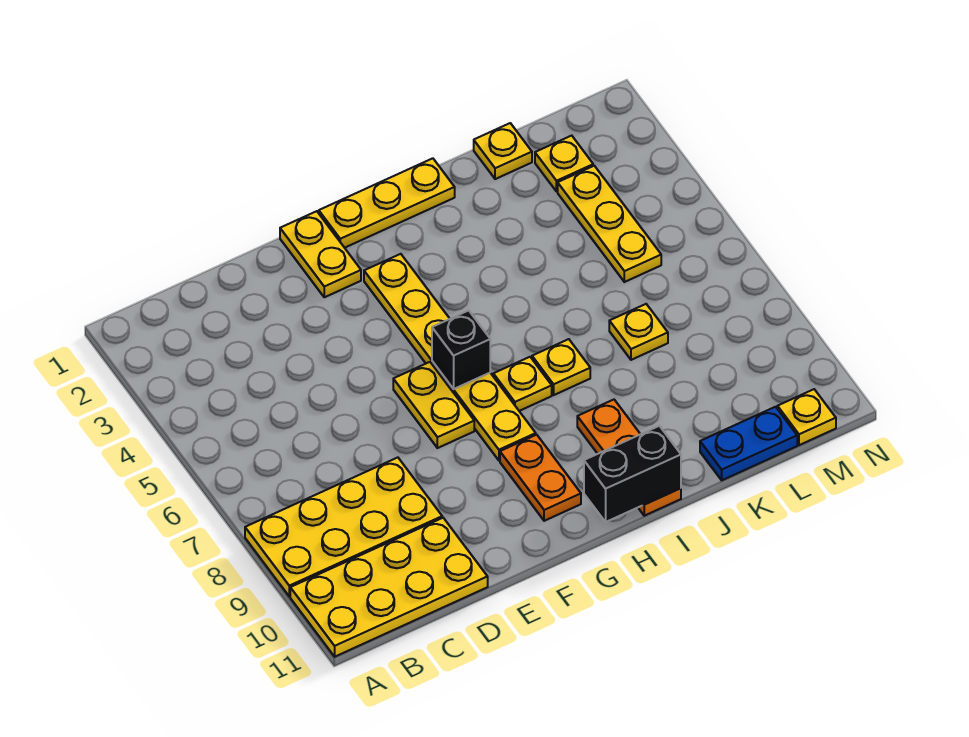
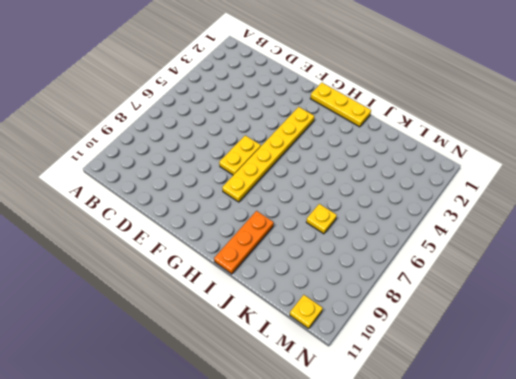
none -> yellow 2x4 plate [245,458,442,596]
none -> yellow 2x4 plate [290,518,488,657]
none -> yellow 1x2 plate [280,211,361,297]

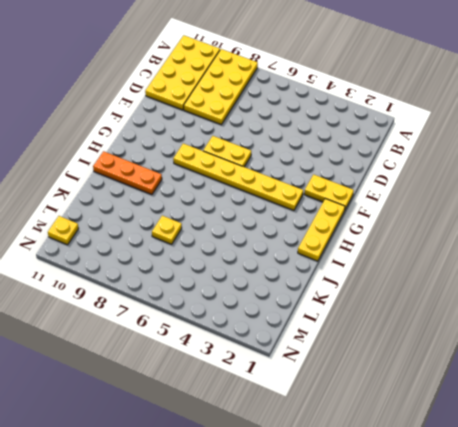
none -> orange 1x2 plate [500,435,581,521]
none -> yellow 1x1 plate [493,357,552,411]
none -> yellow 1x1 plate [532,339,590,395]

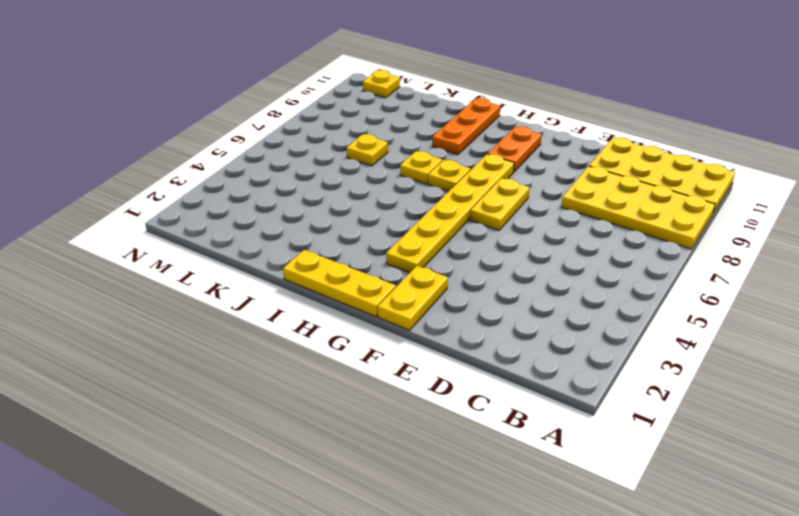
none -> yellow 1x1 plate [474,123,532,179]
none -> blue 1x2 plate [700,407,797,480]
none -> yellow 1x1 plate [535,136,593,192]

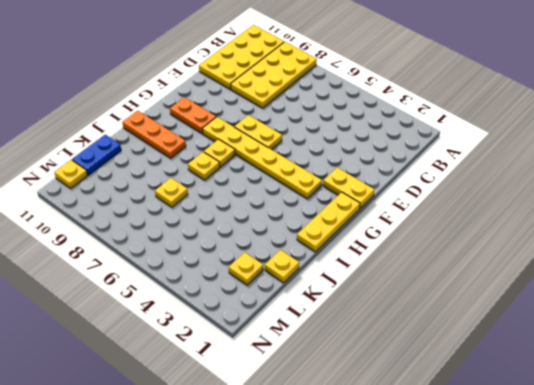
none -> yellow 1x3 plate [558,166,661,282]
none -> black 1x1 brick [432,310,490,389]
none -> black 1x2 brick [584,426,681,522]

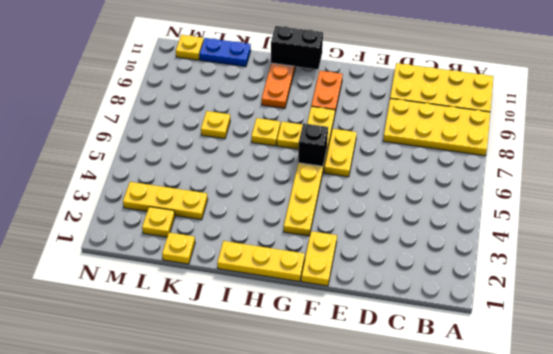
yellow 1x3 plate [123,182,208,220] -> yellow 1x3 plate turned to [558,166,661,282]

